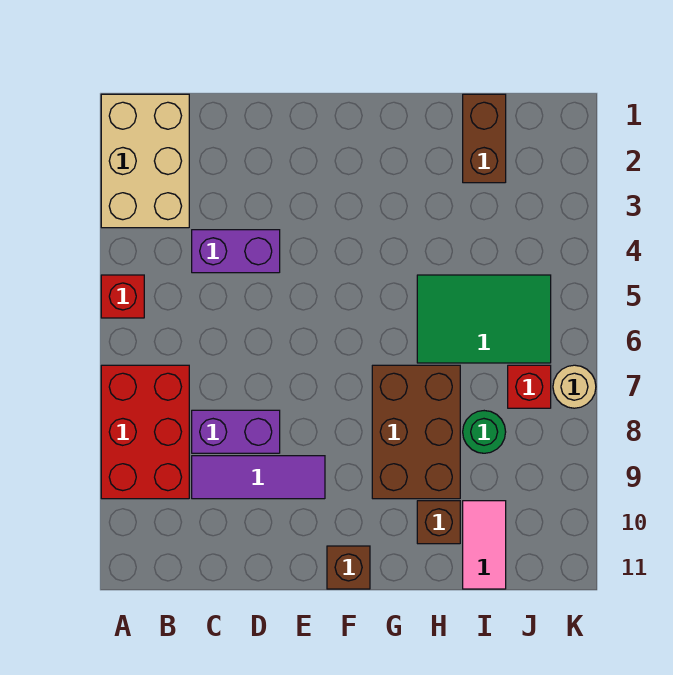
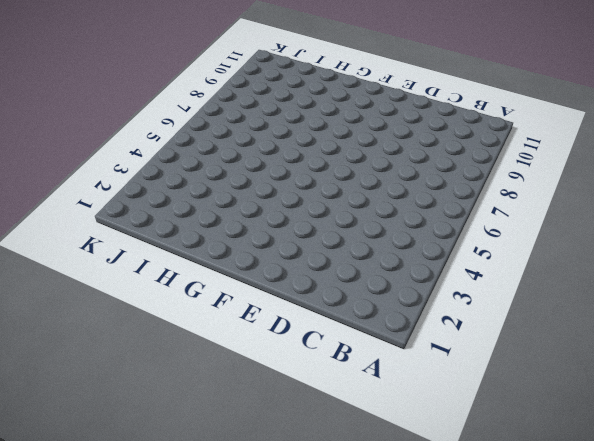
none -> tan 2x3 brick [101,94,189,228]
none -> red 1x1 brick [101,275,144,318]
none -> red 2x3 brick [101,365,189,499]

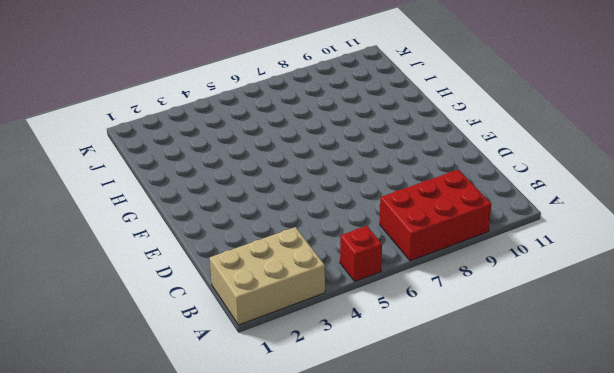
none -> purple 1x2 brick [192,230,280,273]
none -> purple 1x2 brick [192,410,280,453]
none -> purple 1x3 tile [192,456,325,499]

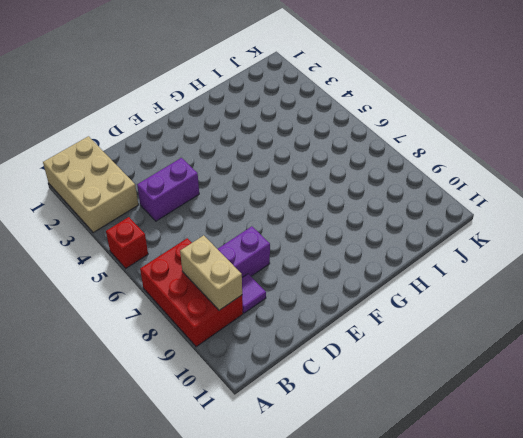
tan 1x2 brick [180,235,242,310] -> none
purple 1x1 tile [242,274,266,313] -> purple 1x3 tile [192,456,325,499]
none -> brown 1x1 brick [327,546,370,589]
none -> brown 2x3 brick [372,365,460,499]
none -> green 2x3 tile [417,275,551,363]

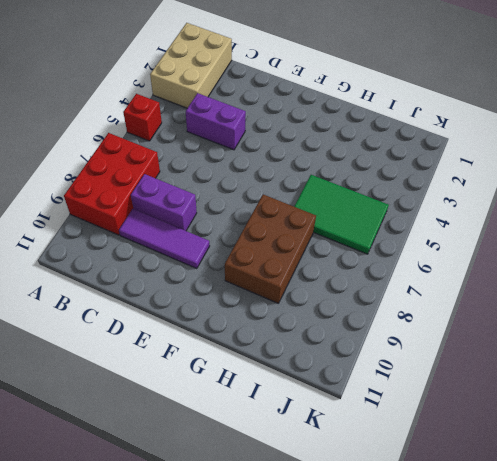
none -> brown 1x1 brick [327,546,370,589]
none -> brown 1x1 brick [417,501,460,544]
none -> brown 1x2 brick [463,94,506,183]

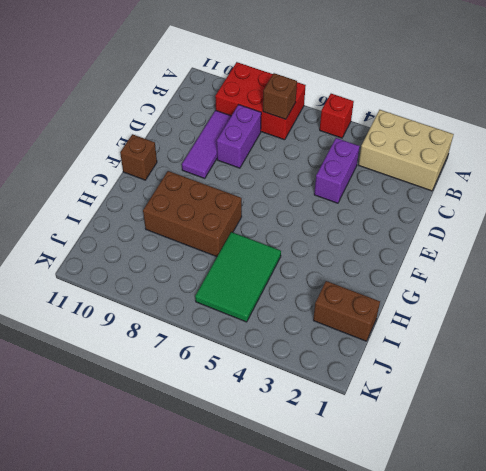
brown 1x1 brick [263,73,297,119] -> brown 1x1 brick moved to [417,501,460,544]
none -> green 1x1 round brick [463,411,506,453]
none -> pink 1x2 tile [463,501,506,589]
none -> red 1x1 brick [508,365,551,408]

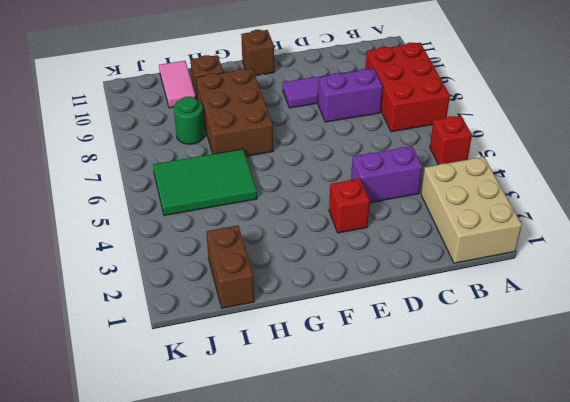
red 1x1 brick [329,179,370,233] -> red 1x1 brick moved to [508,365,551,408]
none -> tan 1x1 round brick [553,365,596,408]

